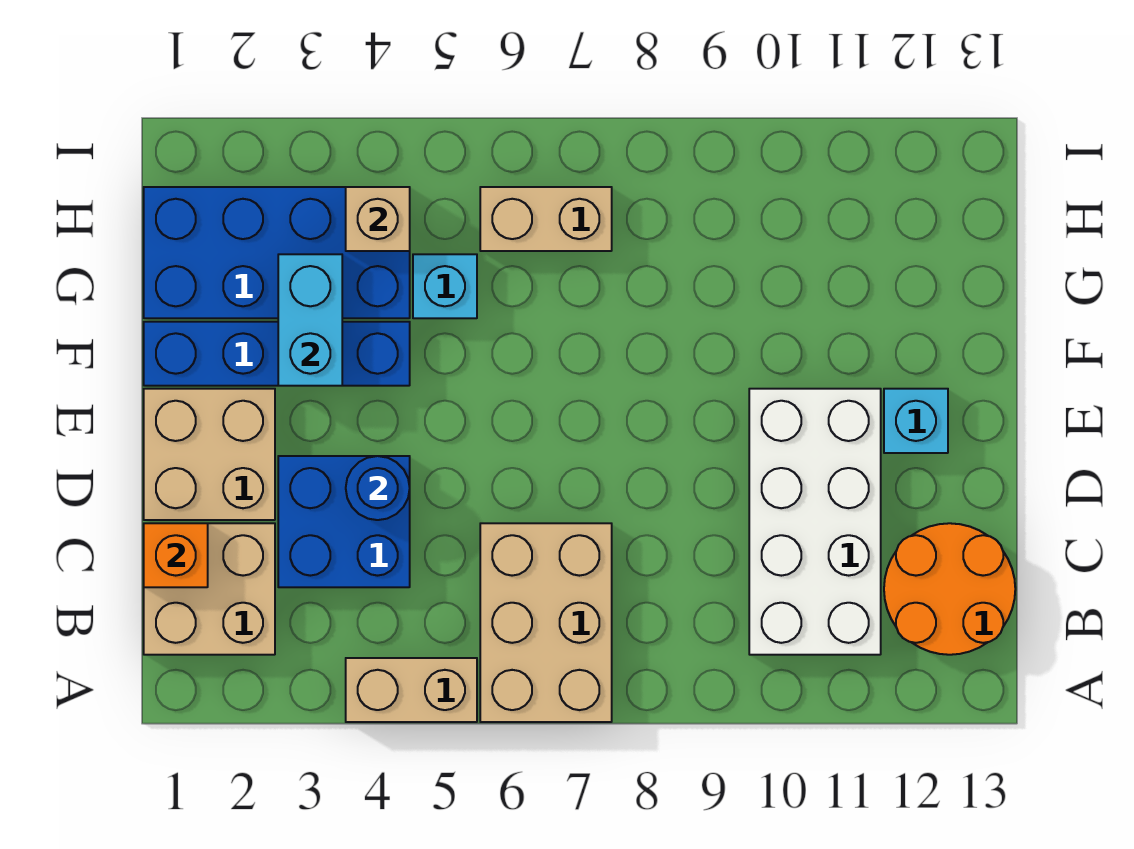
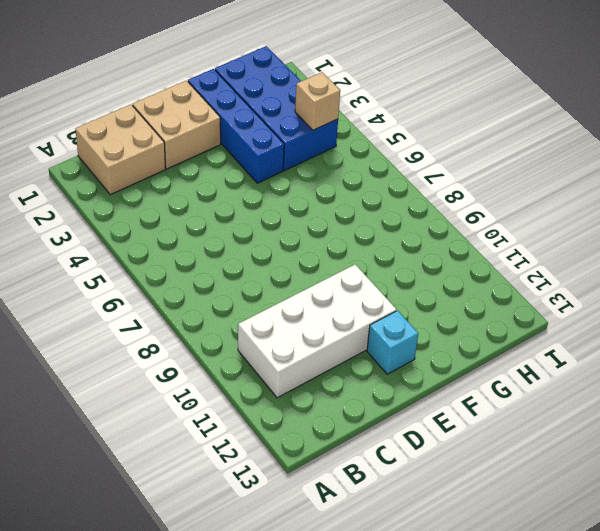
none -> tan 1x2 brick [346,658,477,722]
none -> tan 2x3 brick [480,523,612,722]
none -> orange 2x2 round brick [884,523,1015,655]

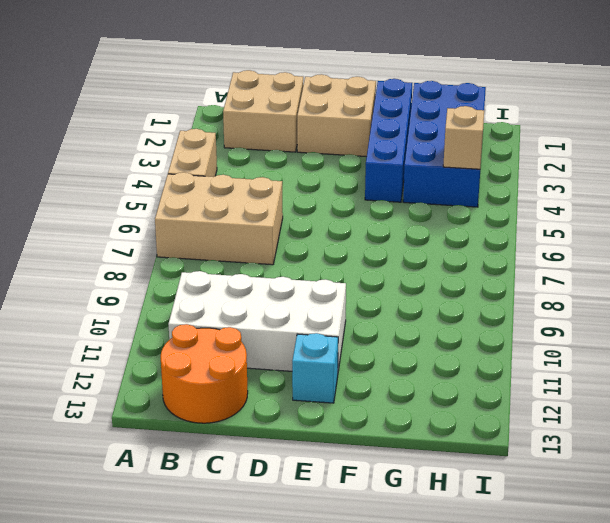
none -> blue 2x2 brick [278,456,410,587]
none -> cyan 1x1 brick [413,254,477,318]
none -> tan 1x2 brick [480,187,612,251]

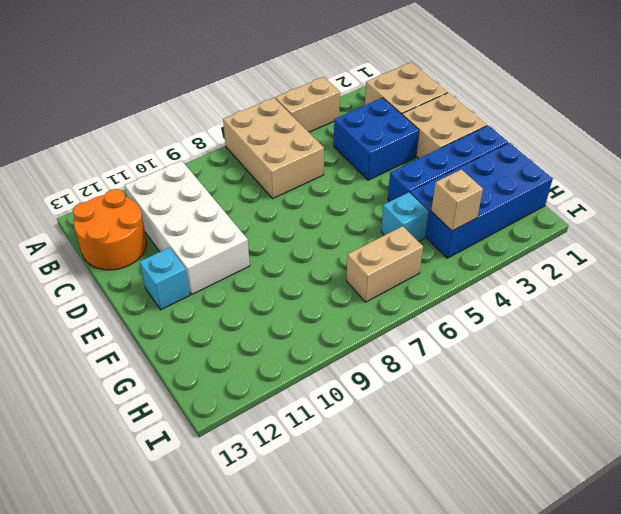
none -> orange 1x1 brick [144,523,208,587]
none -> blue 1x1 round brick [346,456,410,520]
none -> cyan 1x2 brick [278,254,342,386]

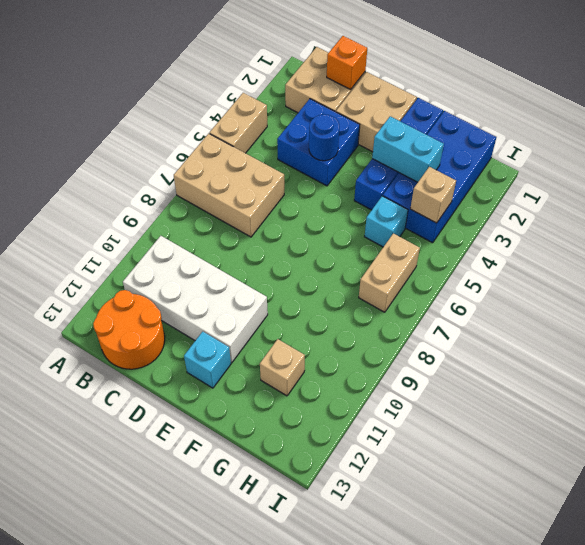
tan 1x1 brick [260,339,305,396] -> none

